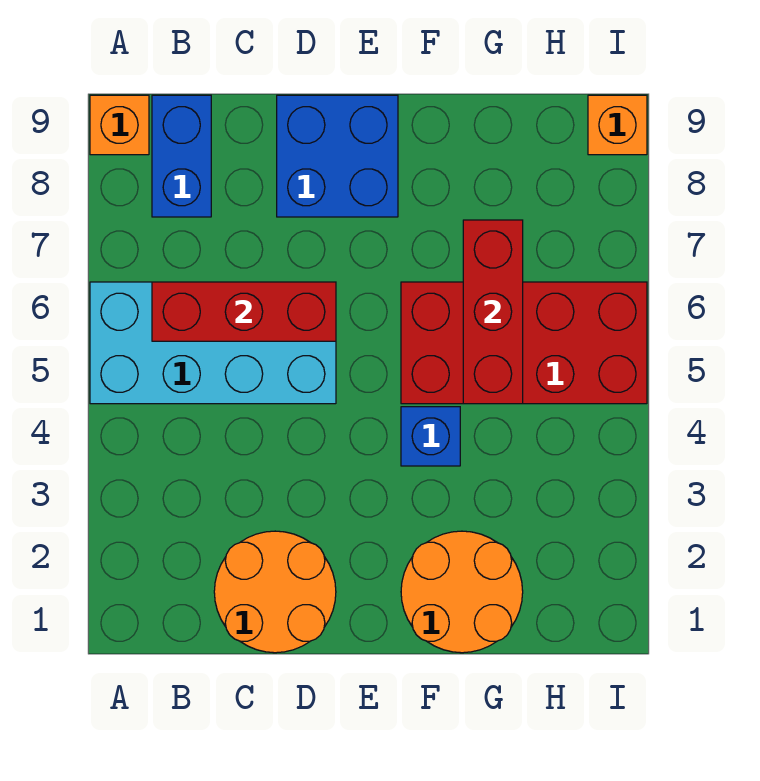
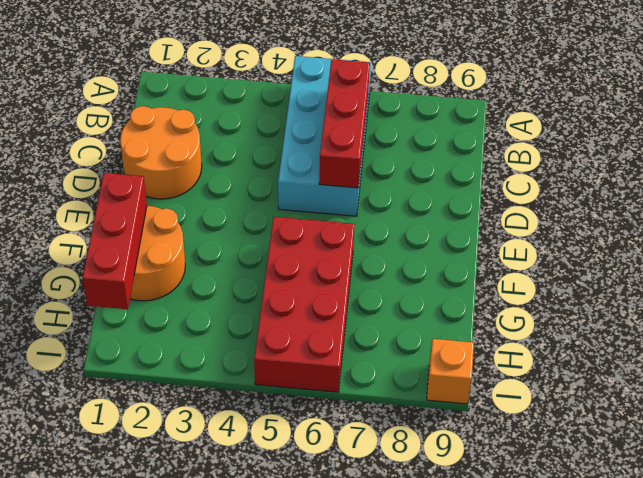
red 1x3 brick [83,173,147,309] -> red 1x3 brick turned to [463,220,523,404]
none -> orange 1x1 brick [90,95,149,155]
none -> blue 1x2 brick [152,95,211,217]

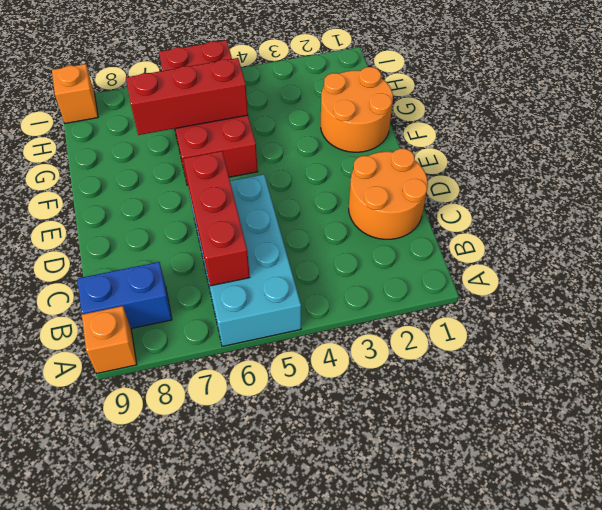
none -> blue 2x2 brick [277,95,398,217]
none -> blue 1x1 brick [401,407,460,466]

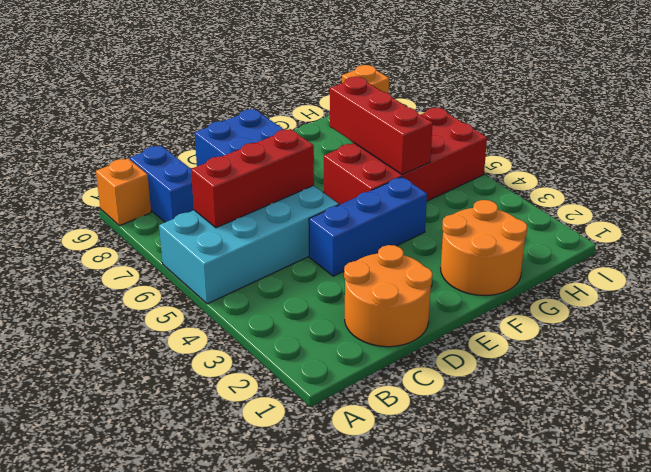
blue 1x3 brick [309,177,427,276] -> blue 1x1 brick [401,407,460,466]

